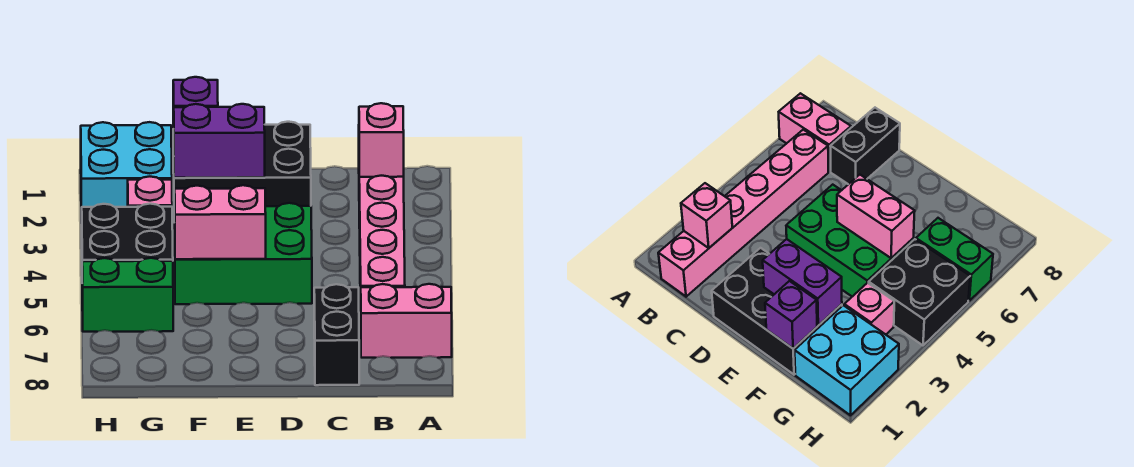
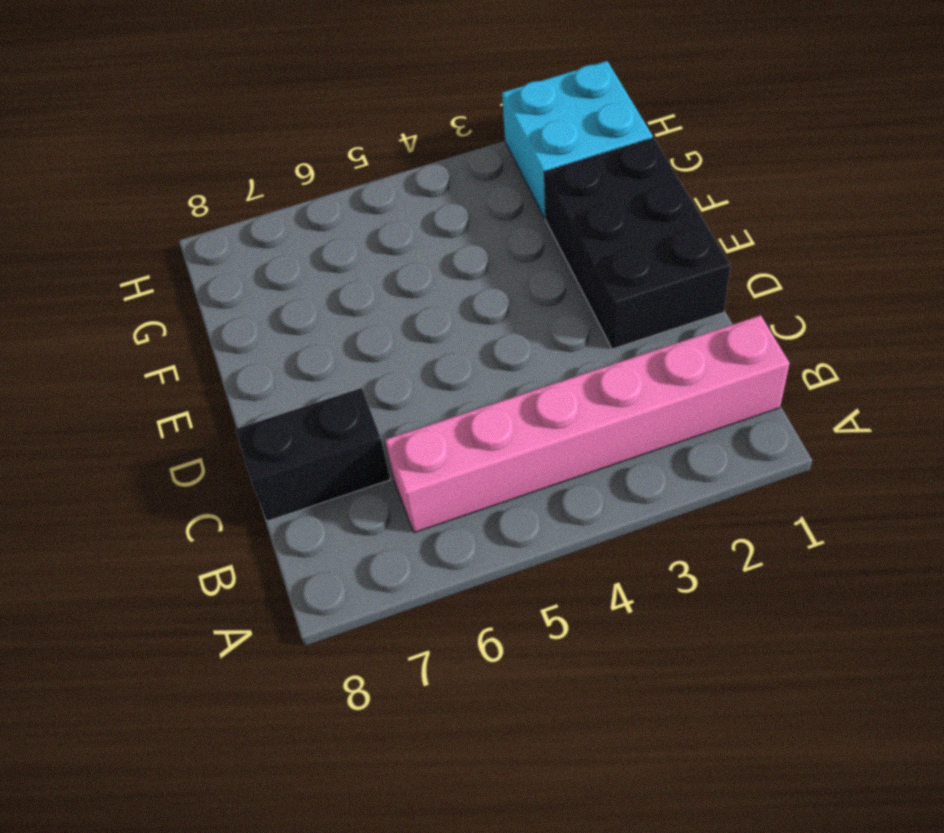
none -> pink 1x2 brick [361,284,452,358]
none -> green 2x3 brick [174,203,312,304]
none -> pink 1x1 brick [128,177,172,207]

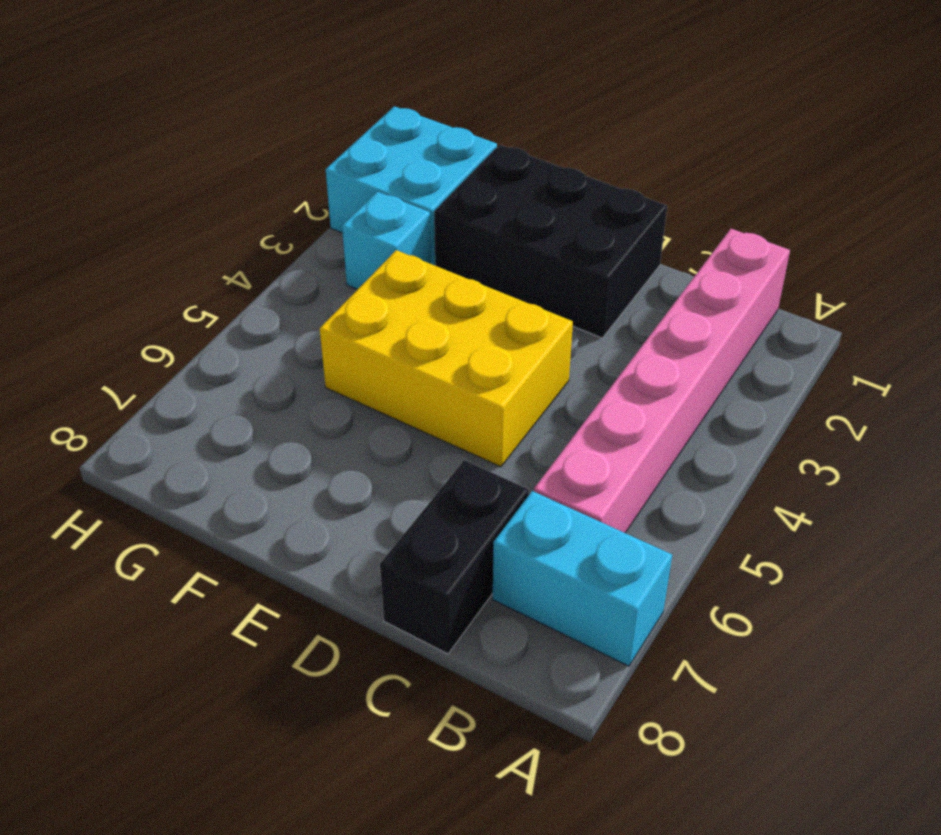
cyan 1x2 brick [493,491,672,666] -> pink 1x2 brick [361,284,452,358]
yellow 2x3 brick [320,250,573,467] -> green 2x3 brick [174,203,312,304]
cyan 1x1 brick [342,192,431,289] -> pink 1x1 brick [128,177,172,207]
none -> black 2x2 brick [82,204,173,261]
none -> green 1x2 brick [82,258,173,332]
none -> pink 1x1 brick [359,103,404,177]

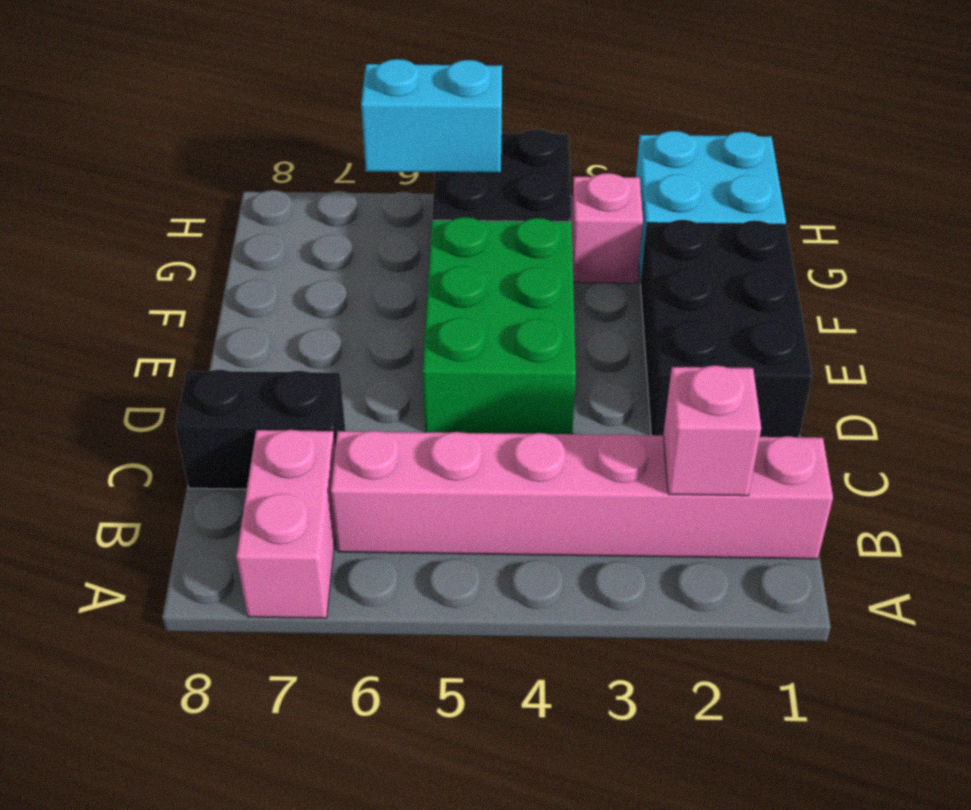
cyan 1x2 brick [361,59,502,173] -> none
none -> green 1x2 brick [82,258,173,332]
none -> purple 1x2 brick [173,104,265,178]
none -> pink 1x2 brick [174,185,266,259]

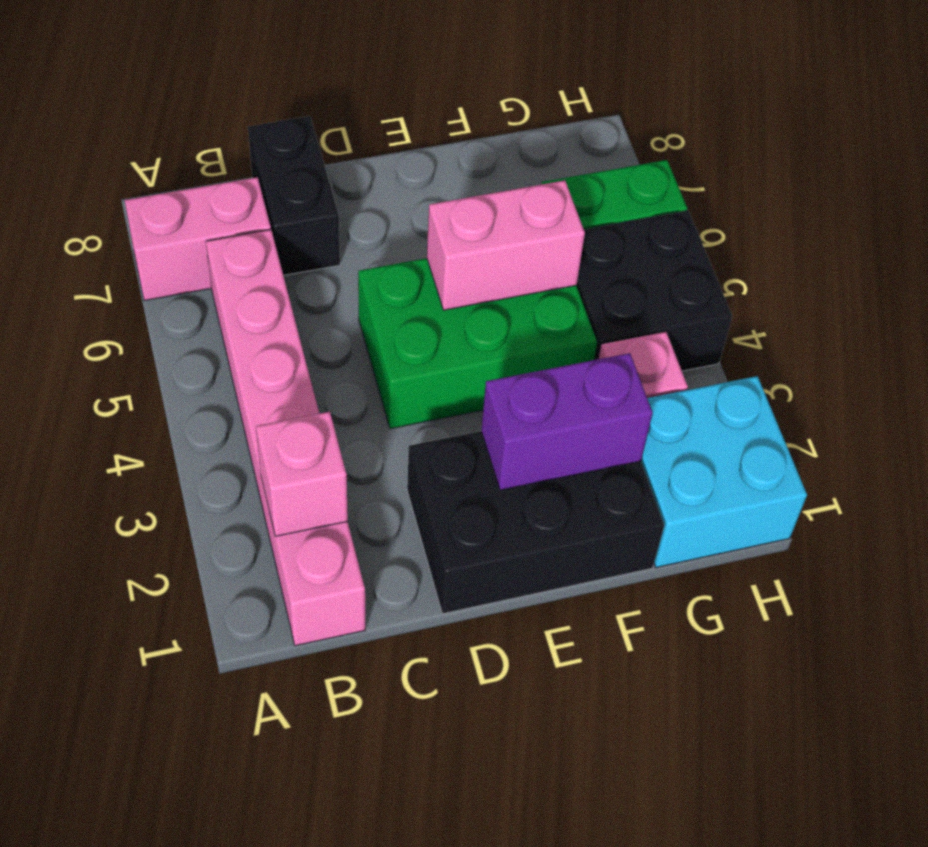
none -> purple 1x1 brick [173,77,218,128]

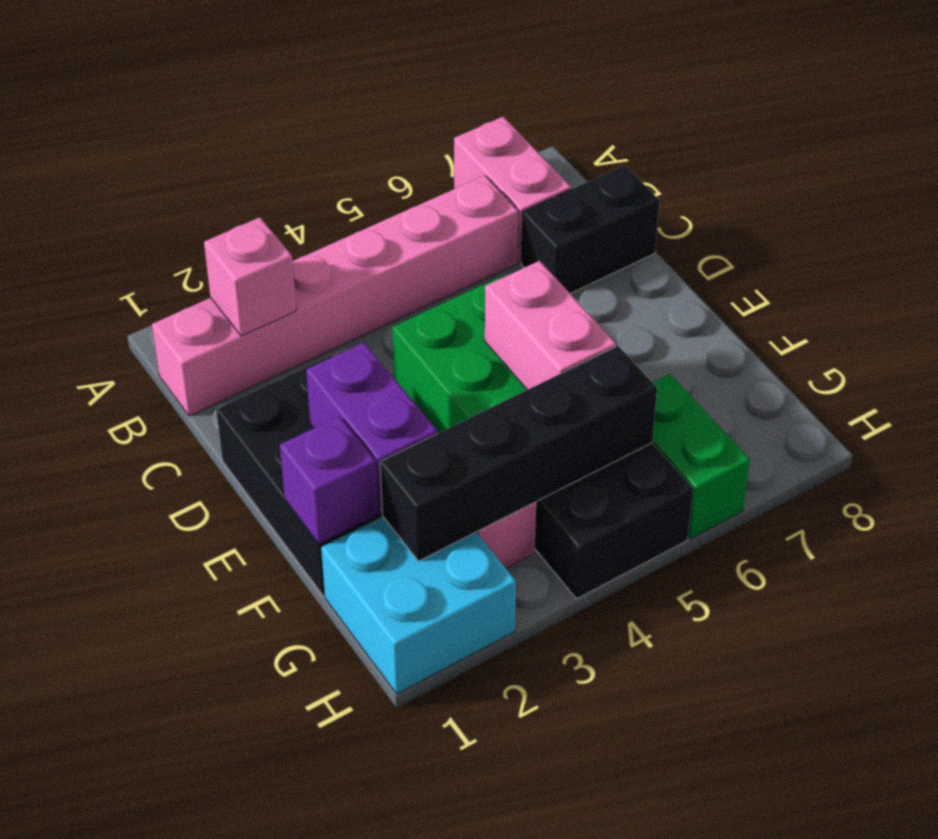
black 1x4 brick [380,346,657,561] -> none

